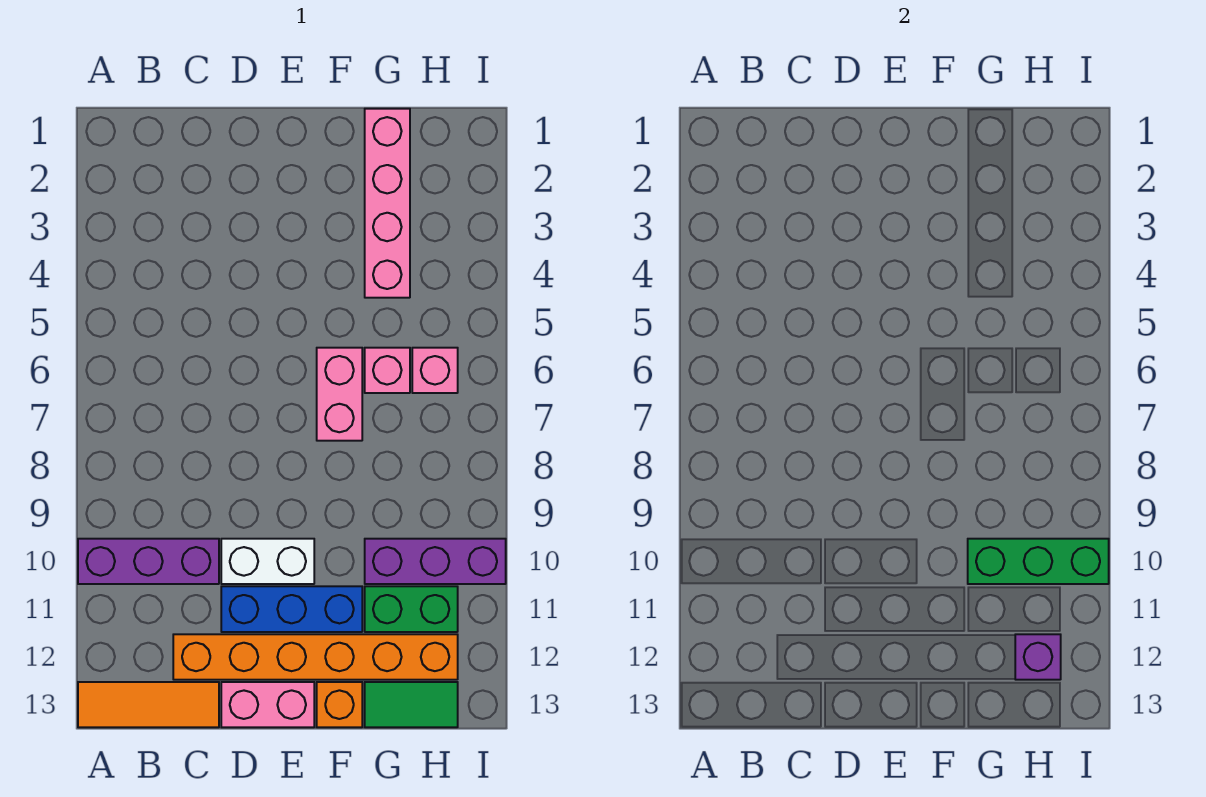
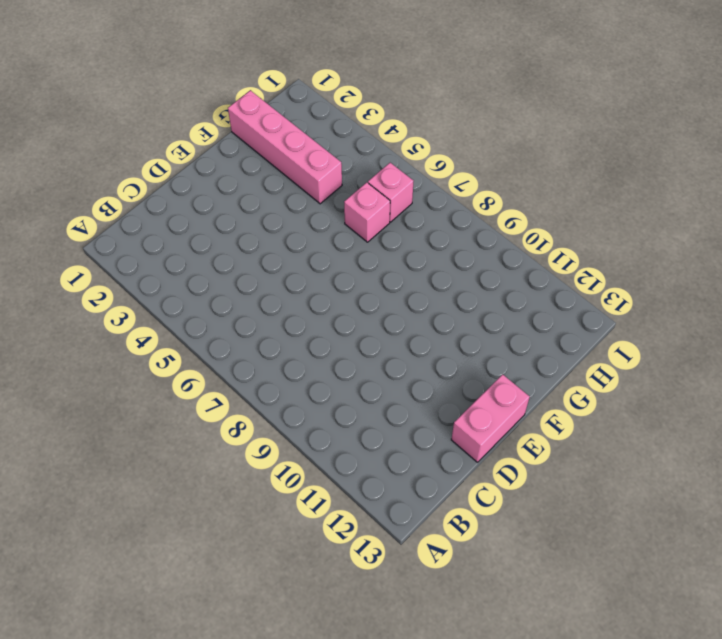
none -> purple 1x3 brick [78,539,219,584]
none -> orange 1x3 tile [78,682,219,727]
none -> orange 1x6 brick [173,634,458,680]

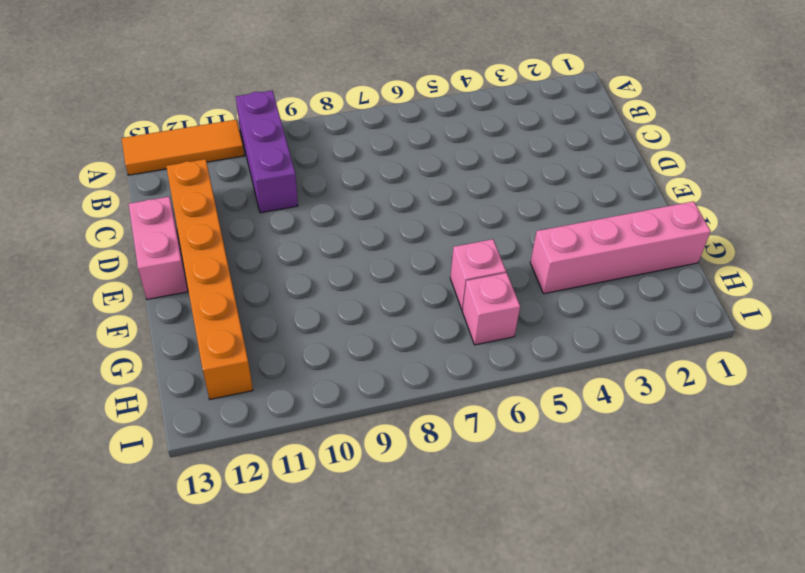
orange 1x3 tile [122,120,244,175] -> orange 1x3 tile turned to [78,682,219,727]
none -> white 1x2 brick [221,539,314,584]
none -> blue 1x3 brick [221,586,362,632]
none -> pink 1x2 brick [317,348,362,441]

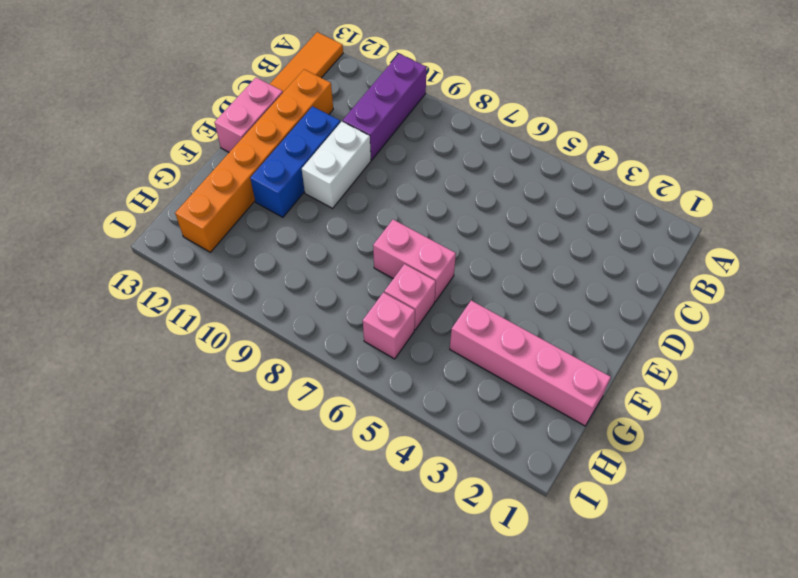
none -> orange 1x1 brick [317,682,362,727]
none -> purple 1x3 brick [365,539,506,584]
none -> green 1x2 brick [365,586,458,632]

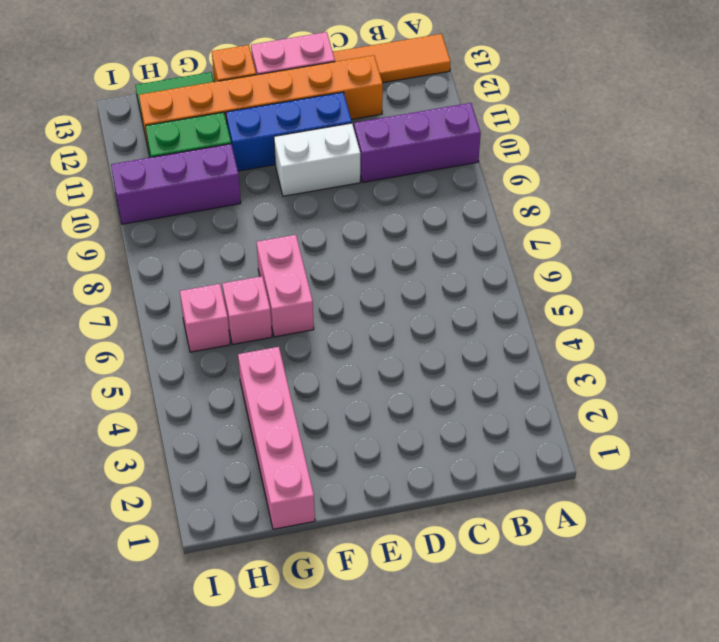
none -> green 1x3 brick [968,539,1109,584]
none -> purple 1x1 brick [1015,634,1061,680]

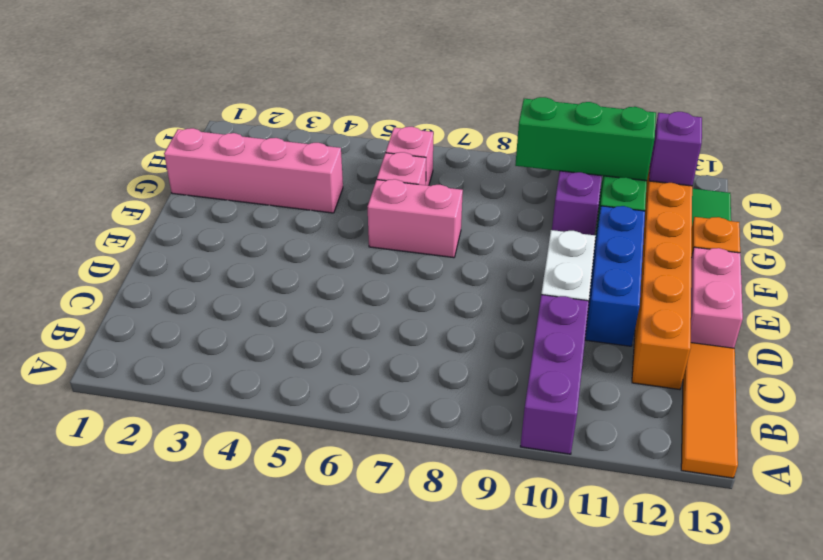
green 1x3 brick [515,97,656,181] -> green 1x3 brick turned to [968,539,1109,584]

